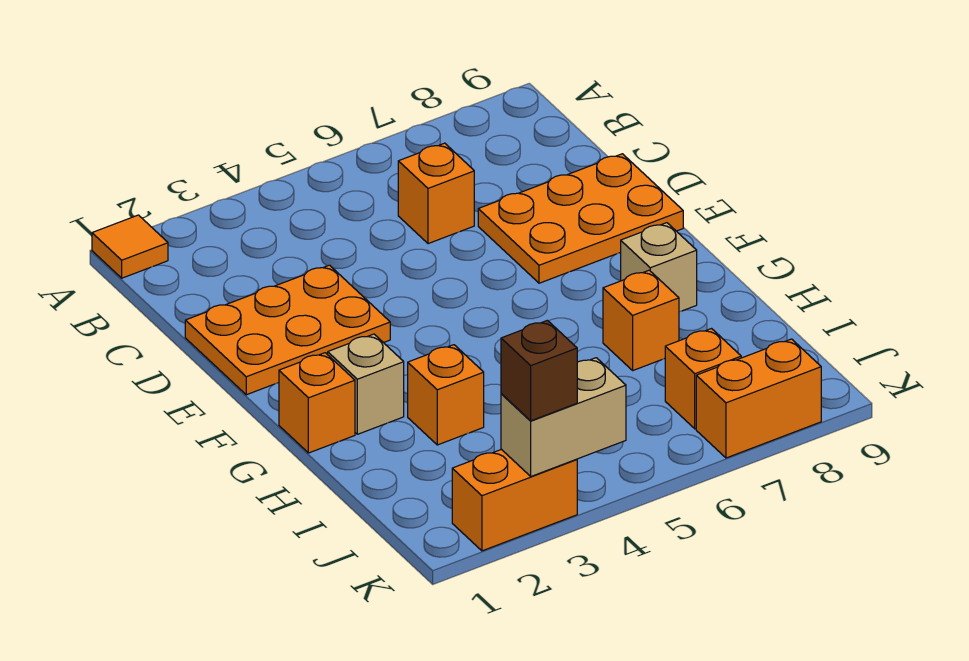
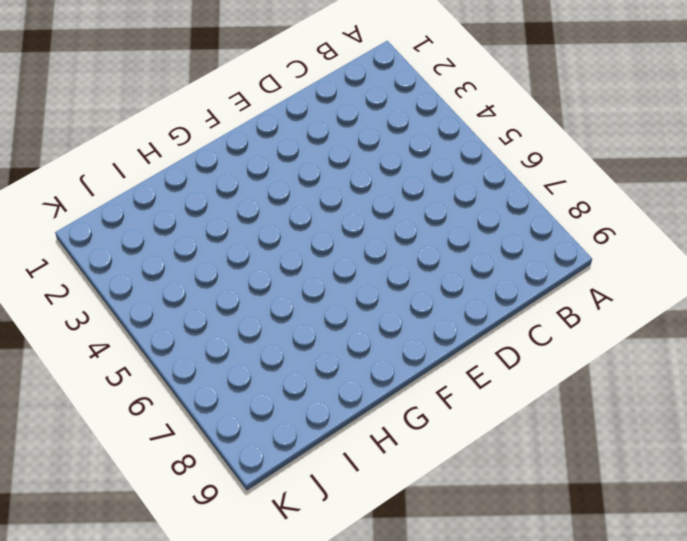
none -> orange 1x1 tile [92,215,168,278]
none -> orange 1x1 brick [398,143,474,244]
none -> orange 2x3 plate [185,265,390,395]

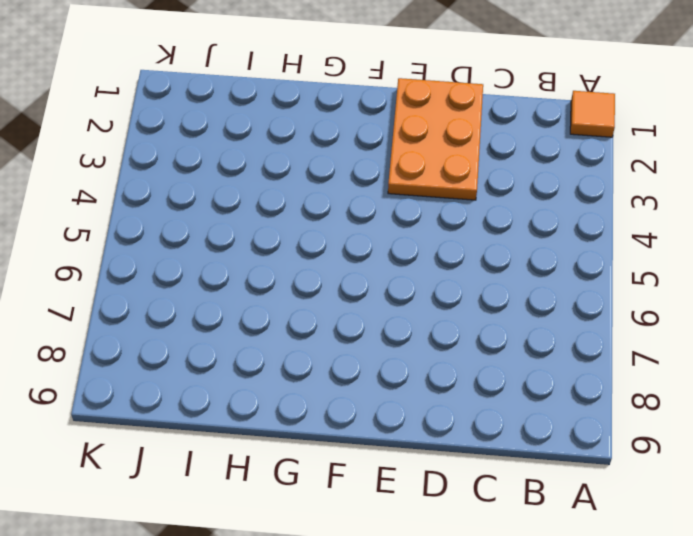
none -> orange 1x1 brick [398,143,474,244]
none -> orange 2x3 plate [478,154,683,283]
none -> orange 1x1 brick [279,353,355,453]

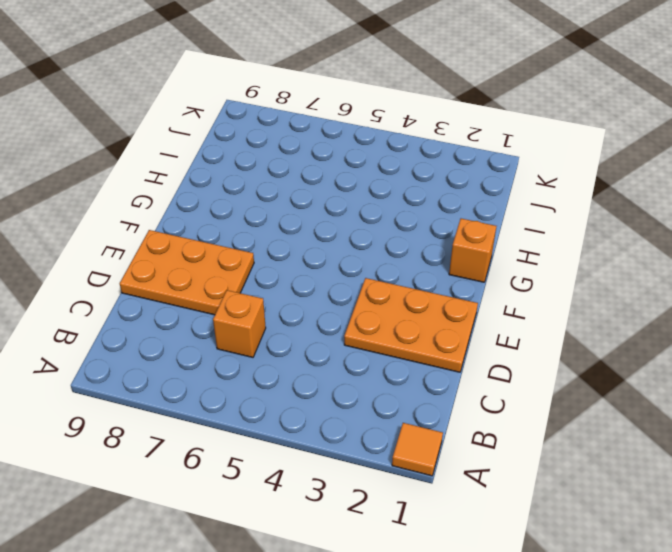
none -> tan 1x1 brick [328,334,404,434]
none -> tan 1x1 brick [620,223,697,312]
none -> orange 1x1 brick [408,345,484,445]

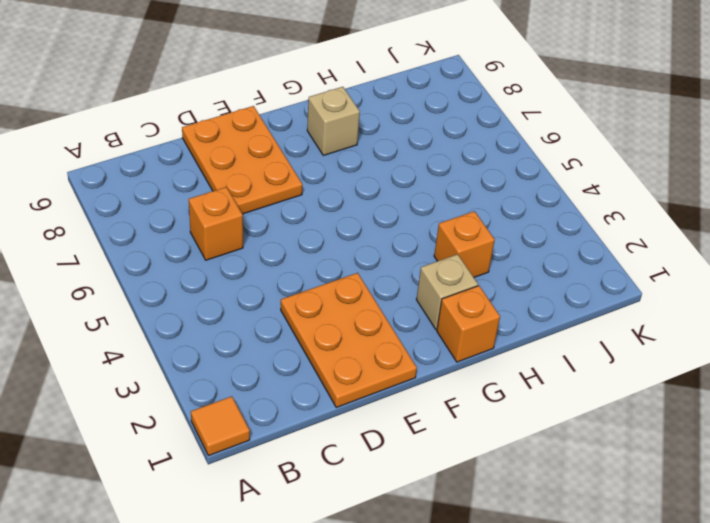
none -> orange 1x1 brick [603,270,679,370]
none -> orange 1x1 brick [665,329,741,429]
none -> orange 1x2 brick [452,449,577,551]

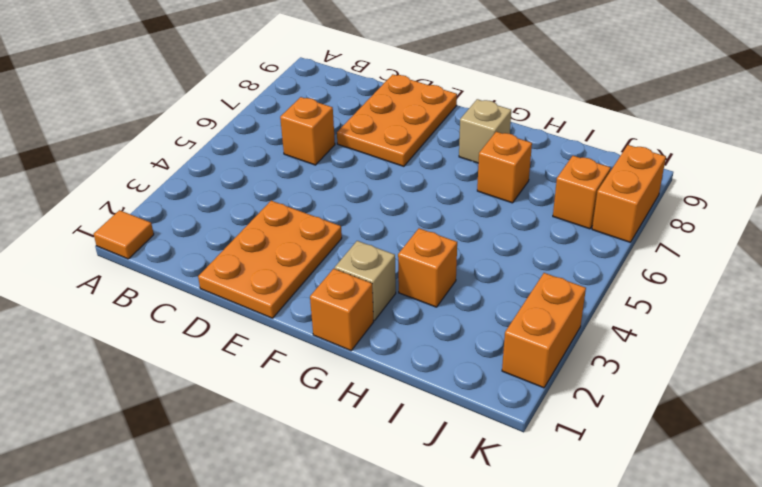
none -> tan 1x2 brick [501,358,626,476]
none -> brown 1x1 brick [501,320,577,421]

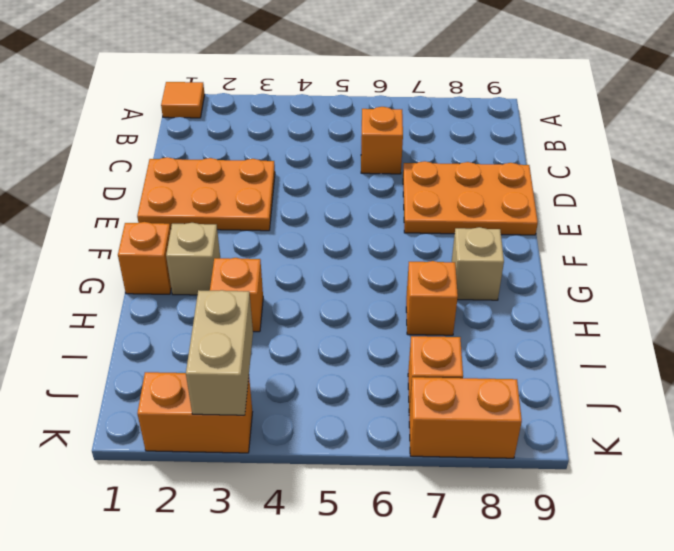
tan 1x2 brick [186,290,253,415] -> tan 1x2 brick turned to [501,358,626,476]
none -> brown 1x1 brick [501,320,577,421]

